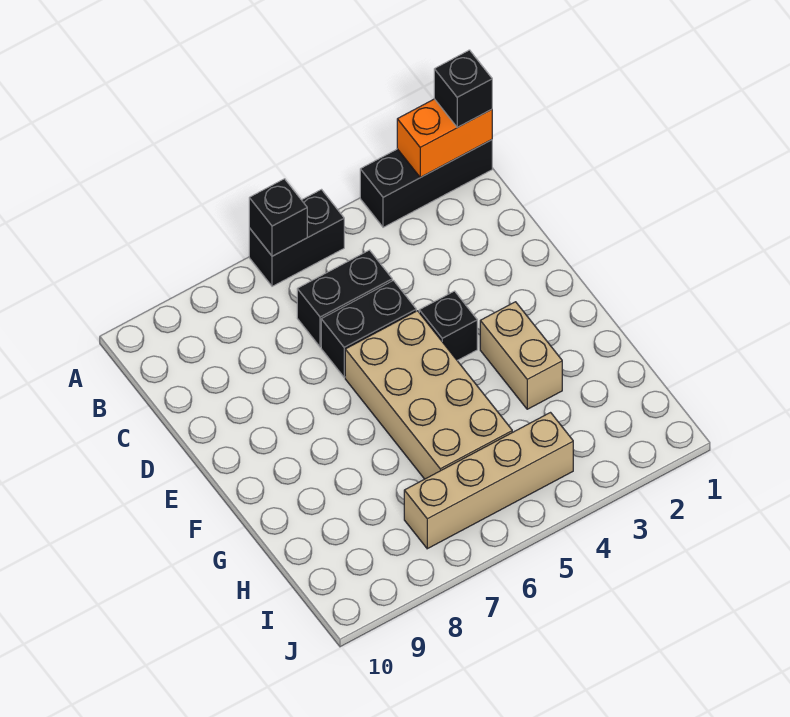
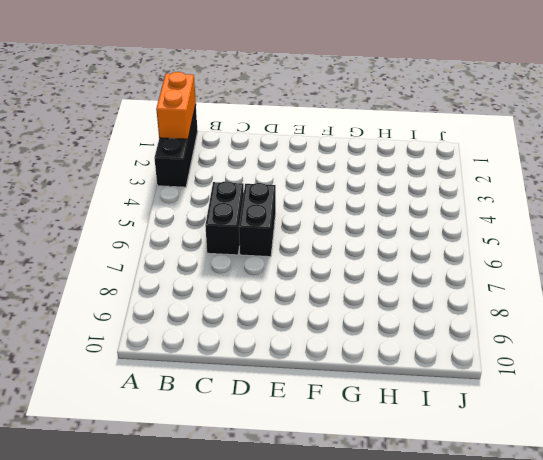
none -> black 1x2 brick [249,190,344,286]
none -> black 1x1 brick [419,291,477,360]

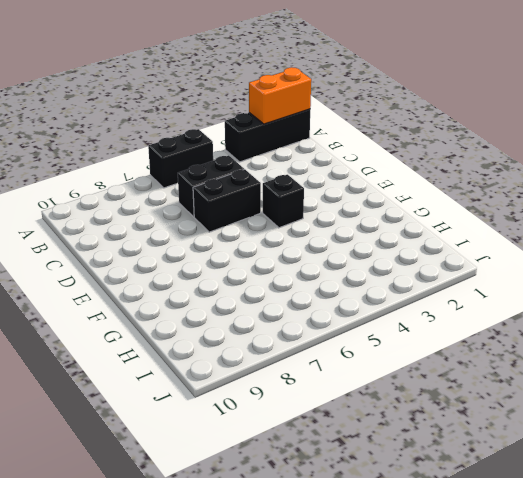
none -> tan 2x4 brick [345,311,512,479]
none -> tan 1x2 brick [480,302,562,409]

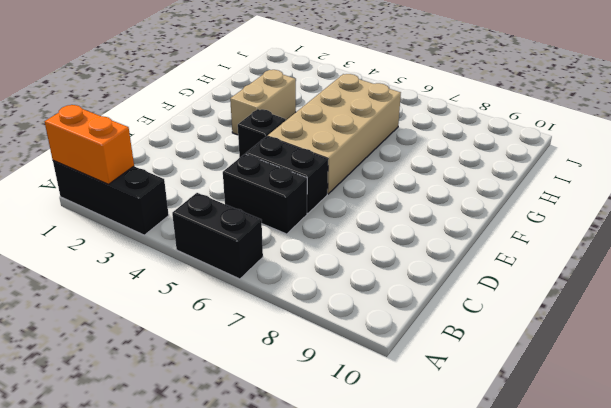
none -> tan 1x4 brick [404,413,573,549]
none -> black 1x1 brick [249,179,307,256]

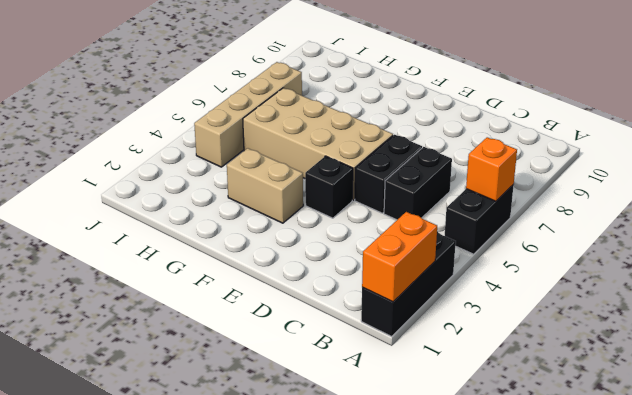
orange 1x1 brick [466,137,517,201] -> black 1x1 brick [249,179,307,256]
none -> black 1x1 brick [434,50,492,127]

